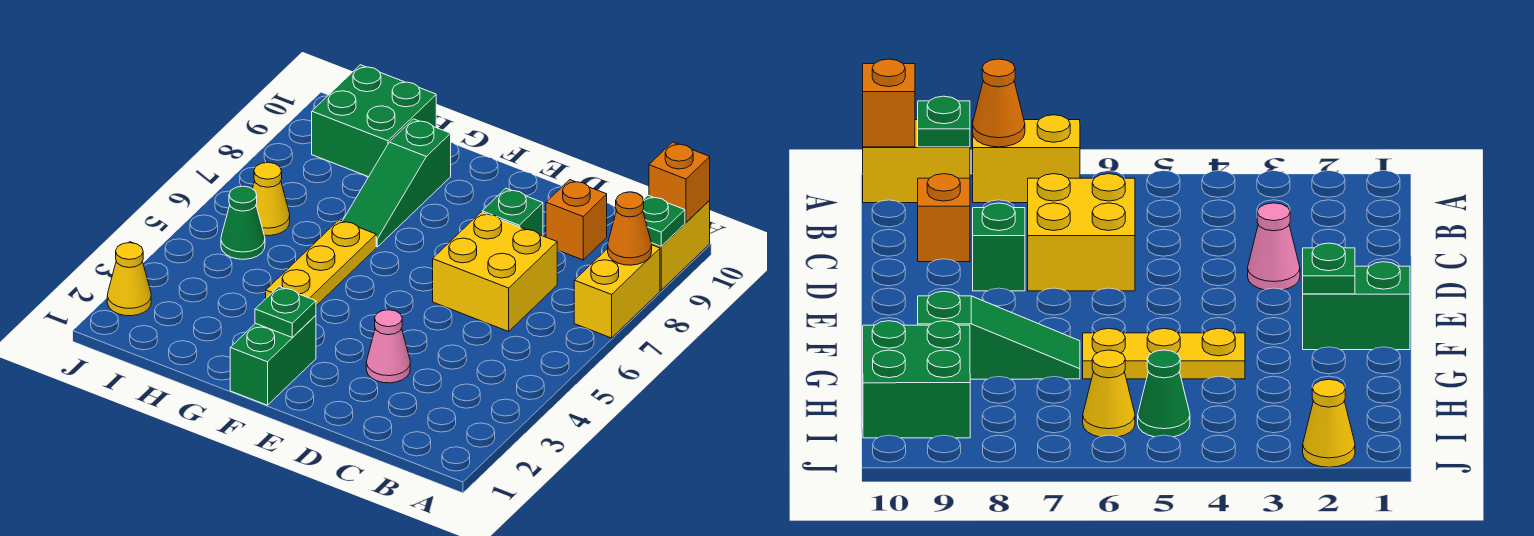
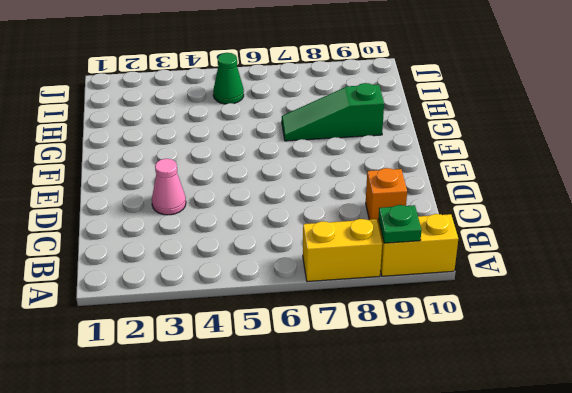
none -> yellow 2x2 brick [433,212,558,331]
none -> green 1x1 brick [482,188,543,236]
none -> green 1x2 brick [230,315,316,405]

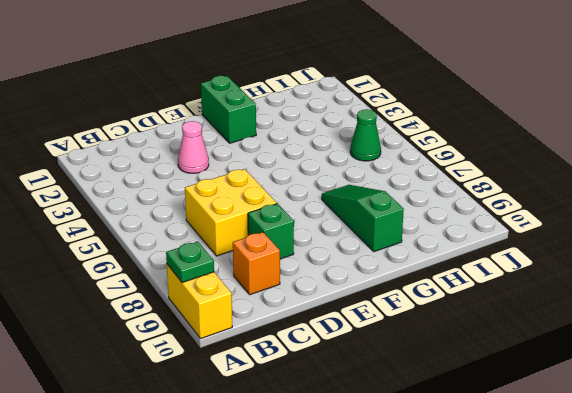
none -> yellow 1x2 brick [574,245,660,338]
none -> yellow 1x3 plate [266,220,376,306]
none -> green 2x2 brick [312,65,436,177]

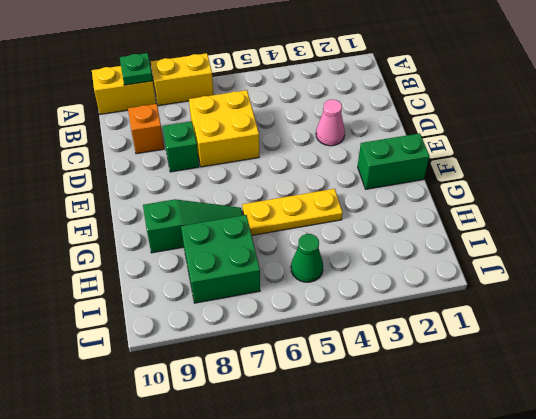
green 2x2 brick [181,215,260,303] -> green 2x2 brick moved to [312,65,436,177]
none -> yellow 1x1 cone [253,162,290,236]
none -> yellow 1x1 cone [107,243,151,316]
none -> orange 1x1 cone [608,192,652,265]

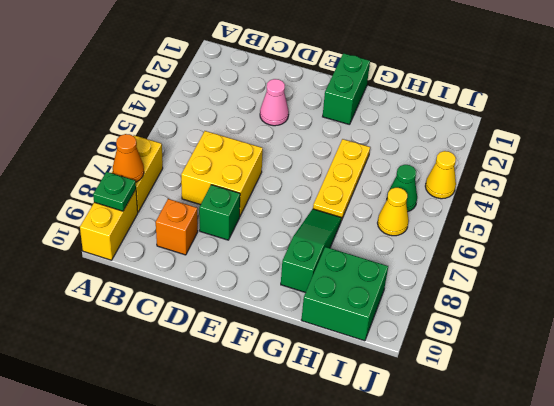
yellow 1x1 cone [425,151,456,199] -> yellow 1x1 cone moved to [107,243,151,316]
none -> orange 1x1 brick [649,142,710,222]
none -> green 1x1 plate [255,287,316,337]

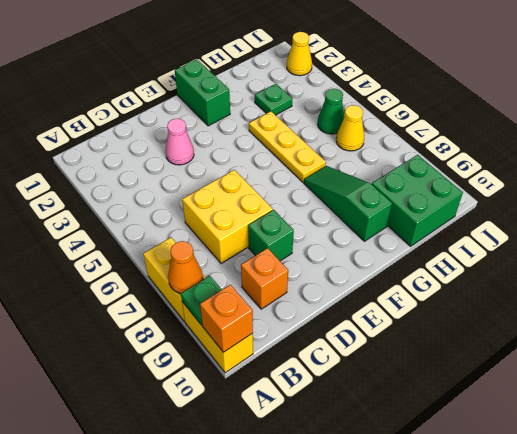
green 1x1 plate [255,84,292,115] -> green 1x1 plate moved to [255,287,316,337]

